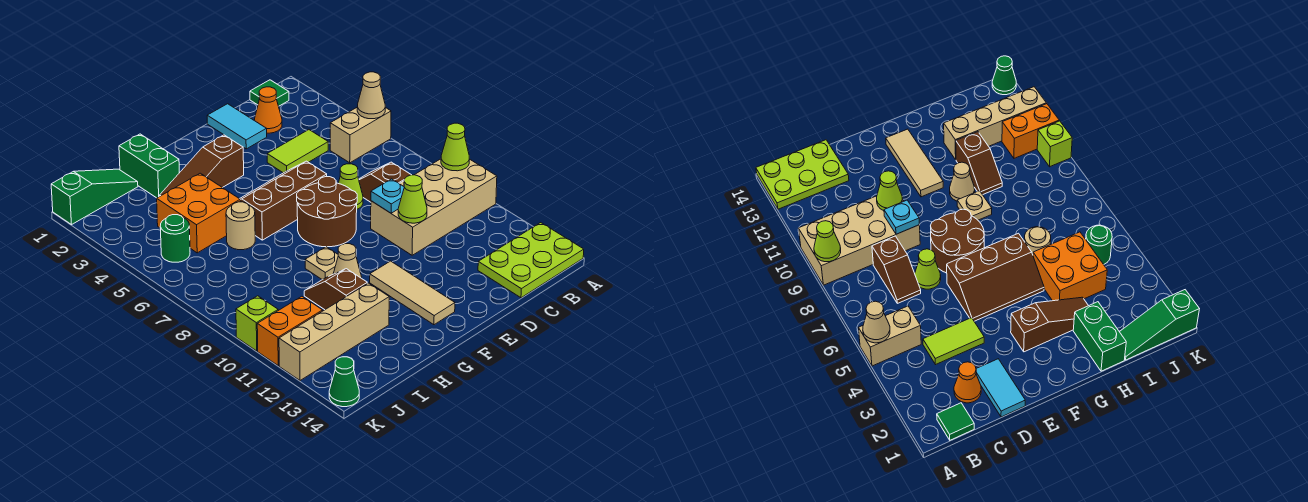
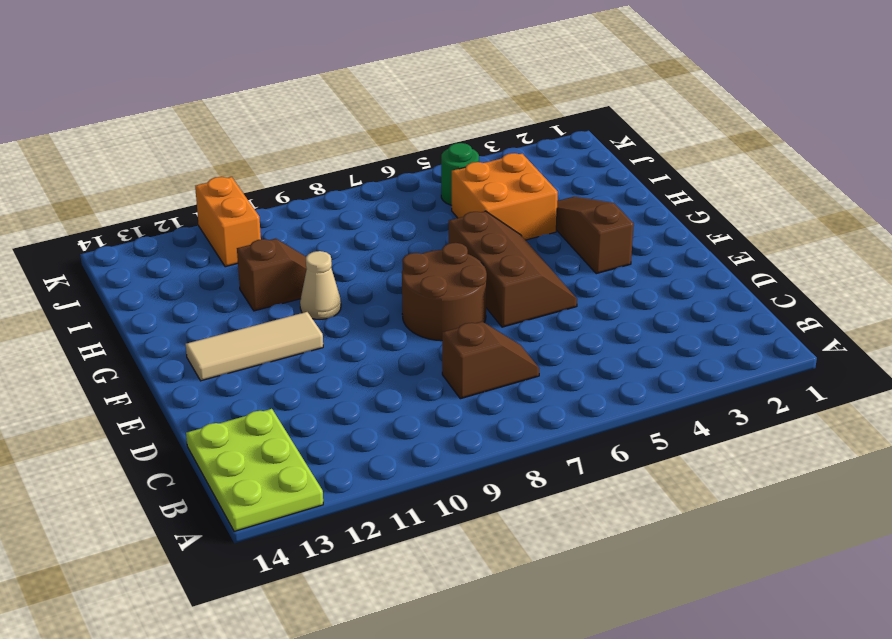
none -> tan 1x2 brick [330,107,391,163]
none -> tan 2x4 brick [371,159,497,255]
none -> green 1x1 tile [250,80,289,106]

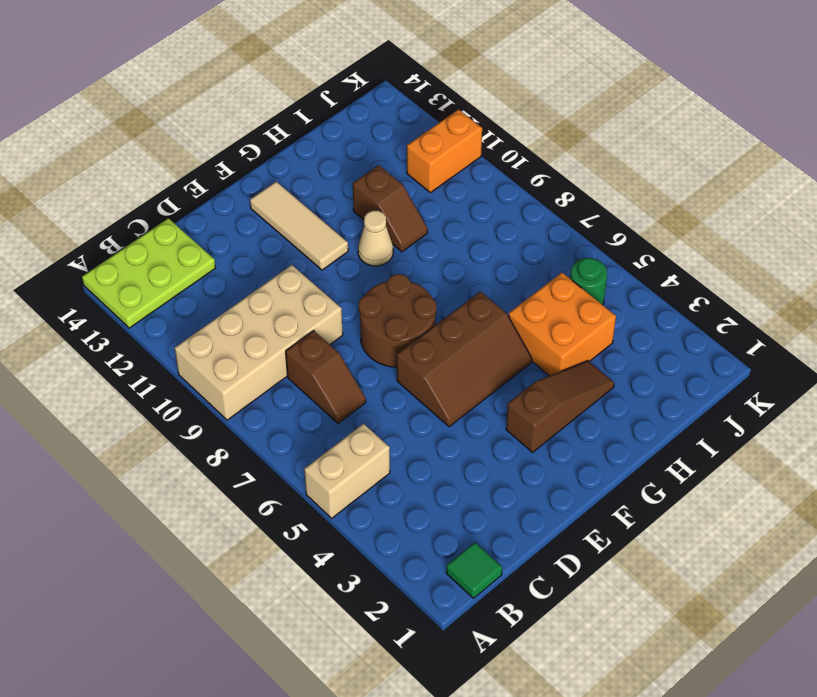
none -> orange 1x1 cone [254,87,282,133]
none -> lime 1x2 tile [267,130,328,173]
none -> cyan 1x2 tile [207,104,267,149]

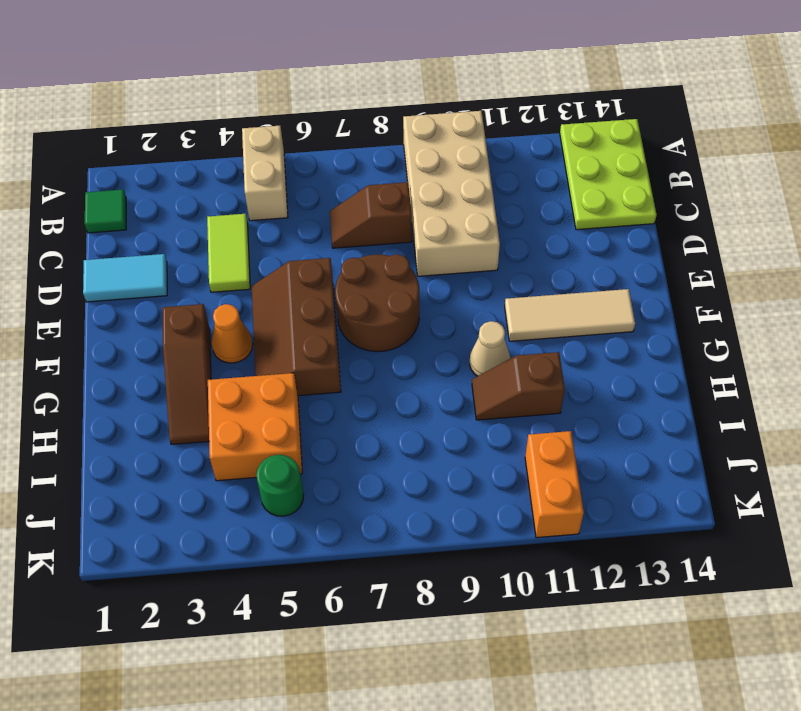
orange 1x1 cone [211,304,253,363] -> orange 1x1 cone moved to [254,87,282,133]
none -> lime 1x1 cone [338,164,363,209]
none -> tan 1x1 plate [305,247,338,280]
none -> green 1x2 brick [119,134,179,198]

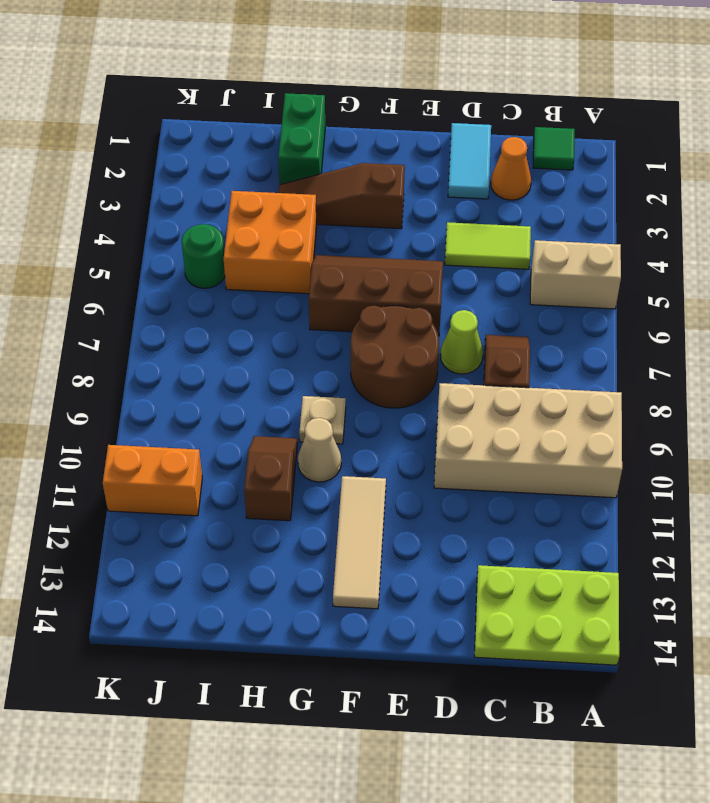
none -> tan 1x1 round brick [226,202,255,250]
none -> tan 1x4 brick [279,283,389,380]
none -> green 1x3 slope [51,169,138,225]

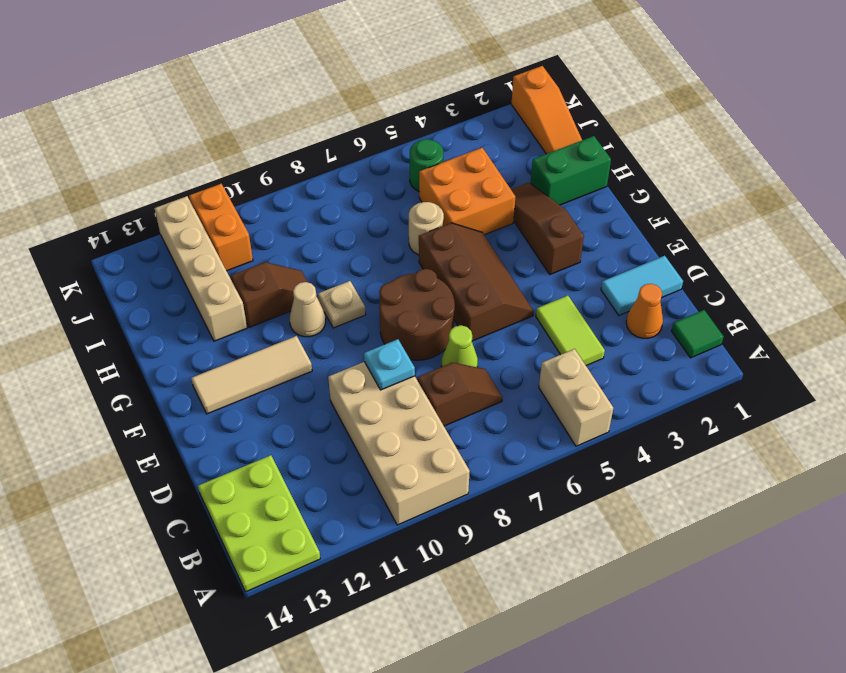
orange 1x3 slope [511,66,582,154] -> green 1x3 slope [51,169,138,225]
none -> lime 1x1 brick [236,296,278,351]
none -> green 1x1 cone [329,357,359,407]
none -> tan 1x1 cone [357,72,385,119]

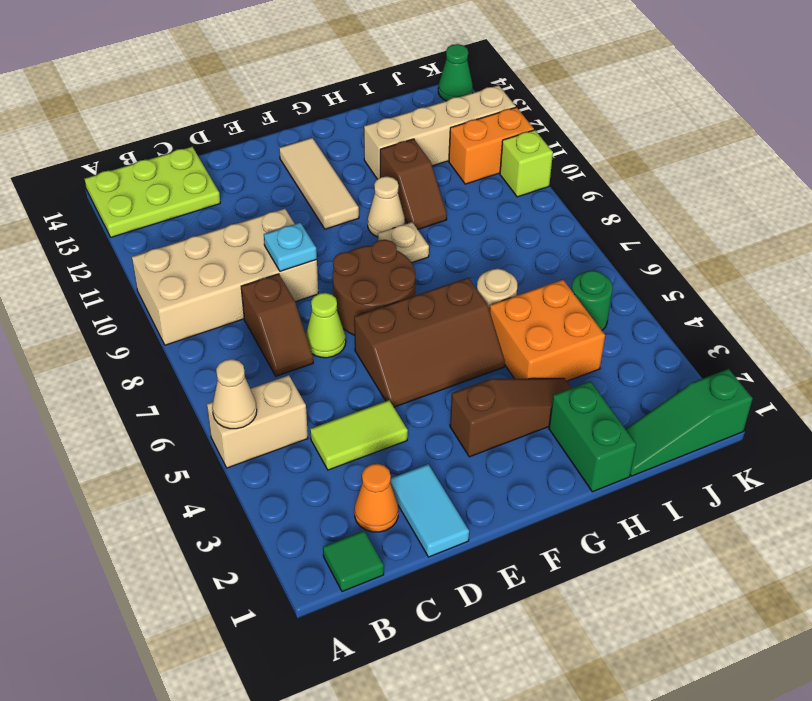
none -> lime 1x1 cone [441,123,469,171]
none -> lime 1x1 cone [398,175,427,223]

